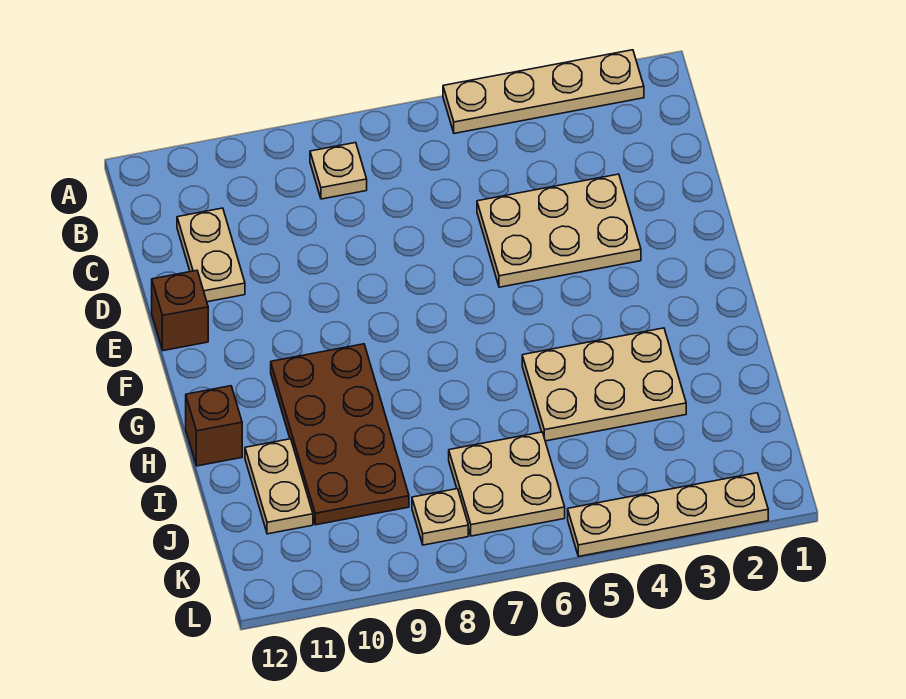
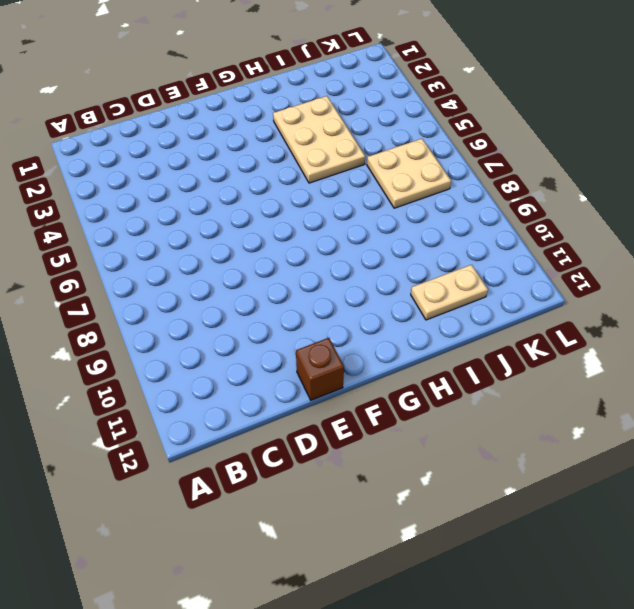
none -> tan 1x4 plate [443,50,644,133]
none -> tan 1x1 plate [310,143,367,199]
none -> tan 1x2 plate [177,208,245,302]

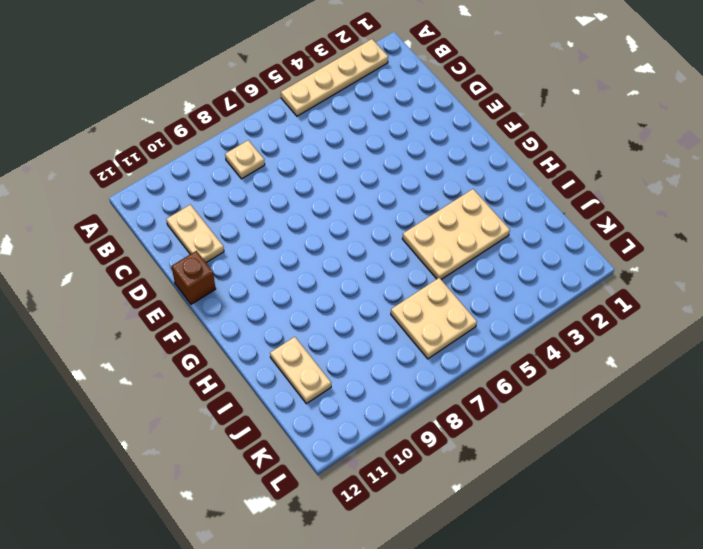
none -> tan 2x3 plate [477,174,641,287]
none -> brown 2x4 plate [271,344,409,525]
none -> brown 1x1 brick [186,386,242,466]

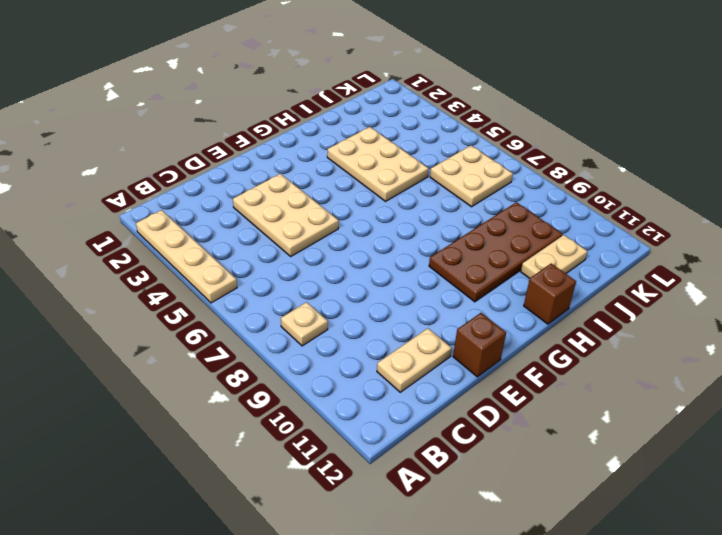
none -> tan 1x1 plate [412,489,468,545]
none -> tan 1x4 plate [568,473,768,556]

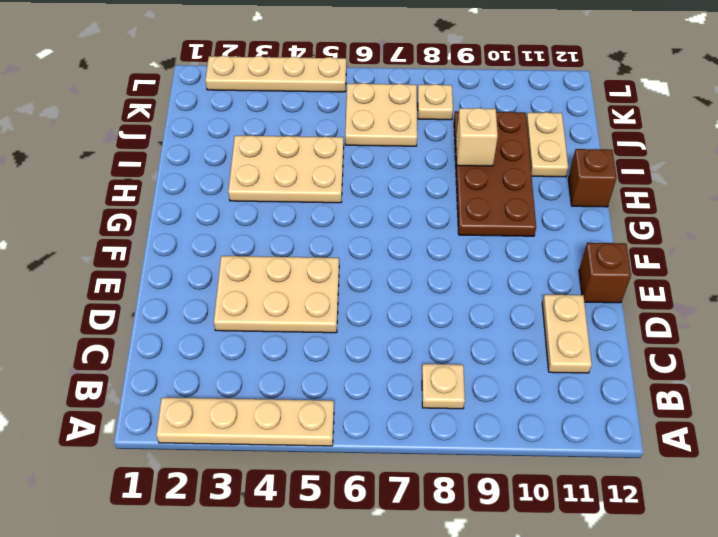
tan 1x1 brick [456,108,498,166] -> none

